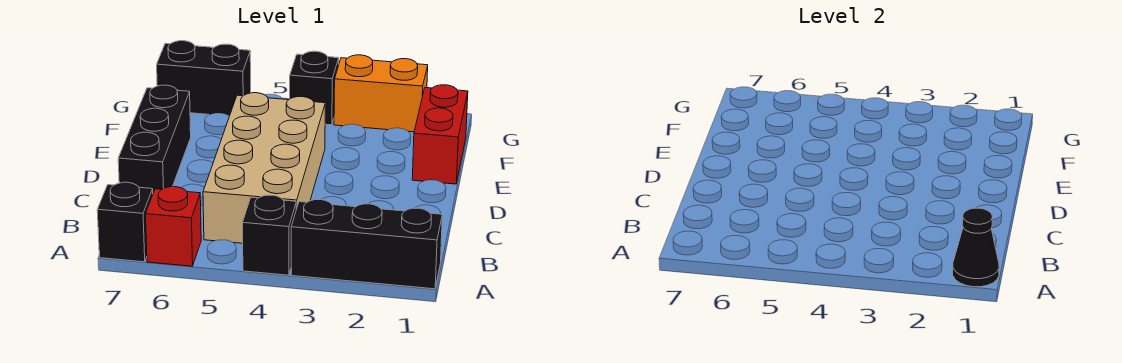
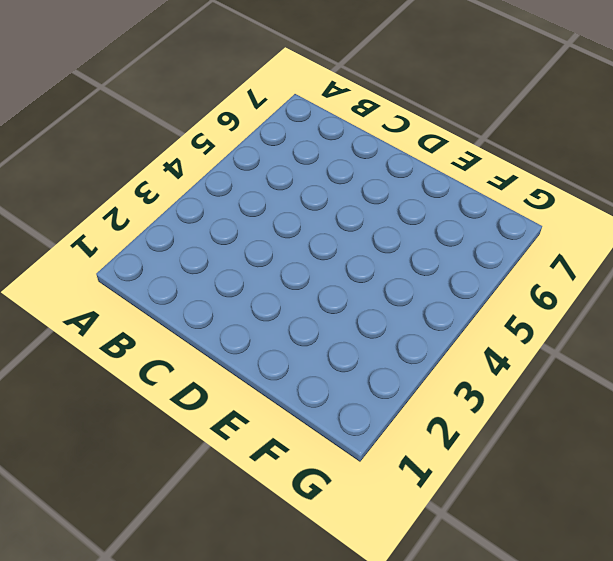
none -> black 1x3 brick [291,200,442,289]
none -> black 1x1 brick [243,195,296,275]

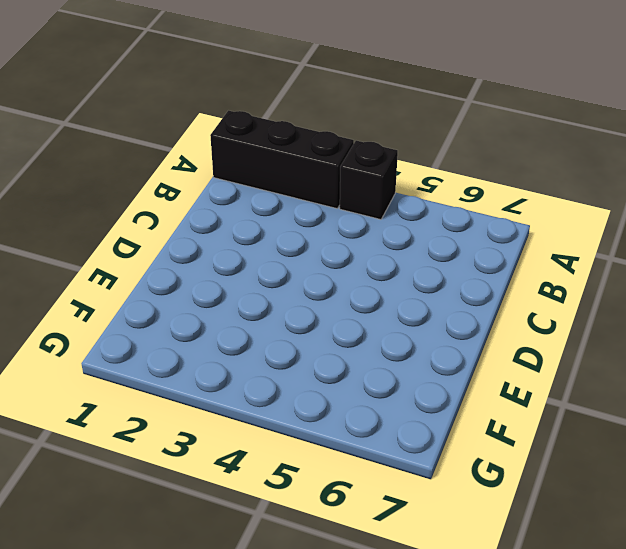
none -> red 1x1 brick [146,187,201,266]
none -> black 1x1 brick [97,182,153,262]

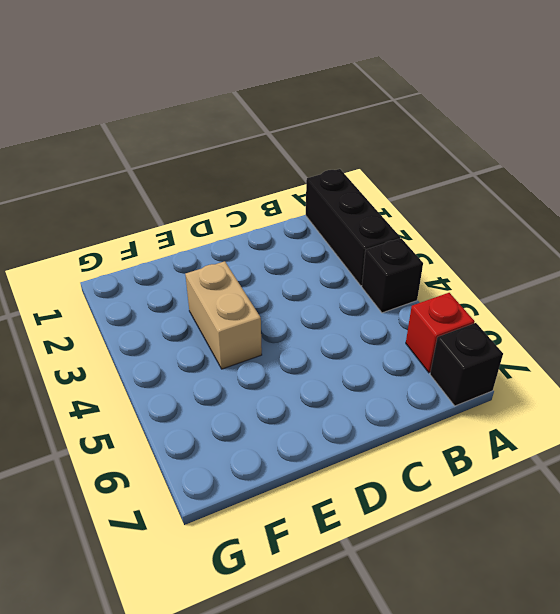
tan 1x2 brick [185,261,262,369] -> tan 2x4 brick [203,93,325,243]
none -> black 1x3 brick [118,85,191,193]
none -> red 1x2 brick [412,85,468,184]

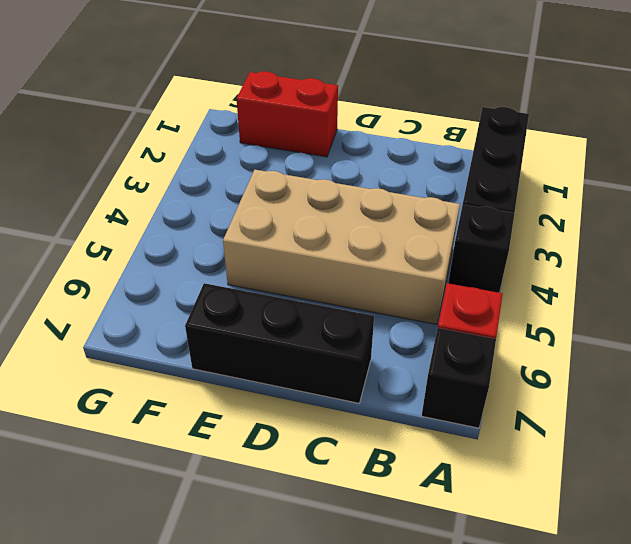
none -> orange 1x2 brick [334,55,428,132]
none -> black 1x1 brick [290,51,339,125]

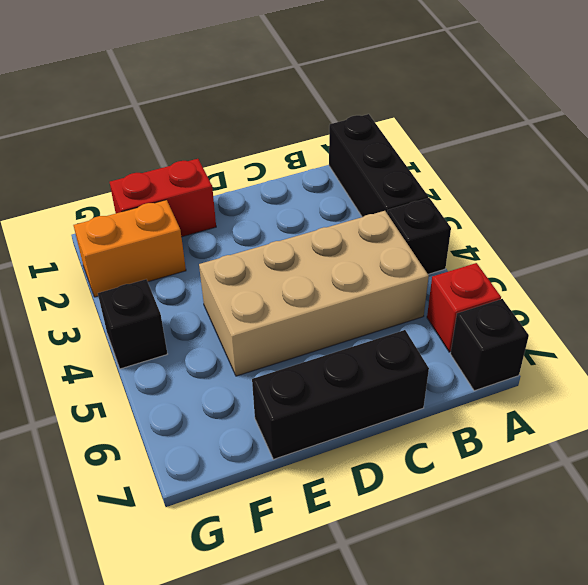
orange 1x2 brick [73,200,186,297] -> orange 1x2 brick turned to [334,55,428,132]
none -> black 1x2 brick [157,41,251,116]
none -> black 1x1 cone [953,208,999,287]

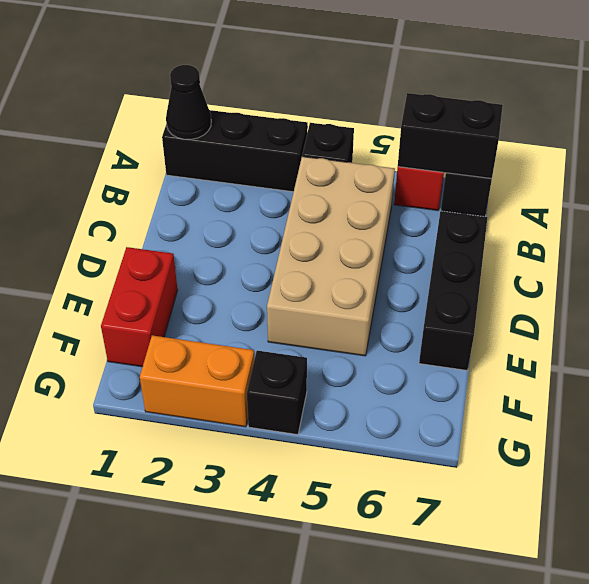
black 1x2 brick [398,93,503,179] -> black 1x2 brick moved to [157,41,251,116]

